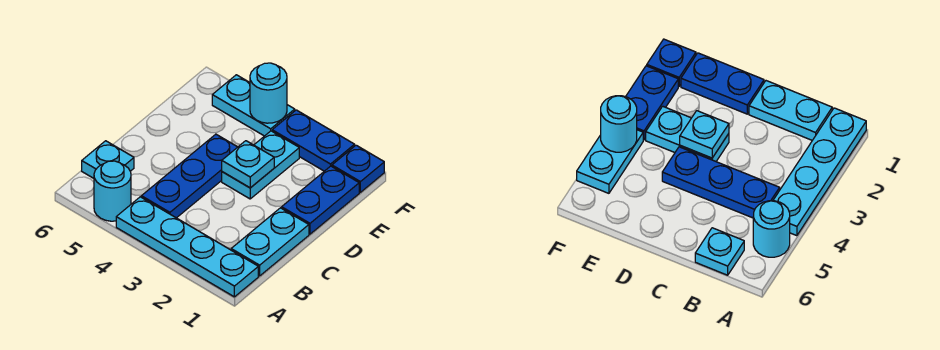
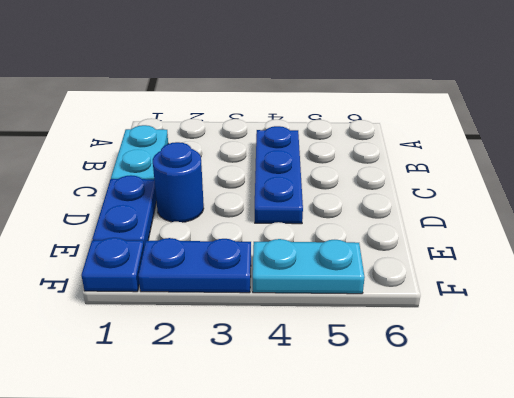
blue 1x1 round brick [153,142,204,222] -> none
none -> cyan 1x4 plate [116,197,258,297]
none -> cyan 1x1 round brick [94,161,131,221]
none -> cyan 1x1 plate [82,141,134,178]

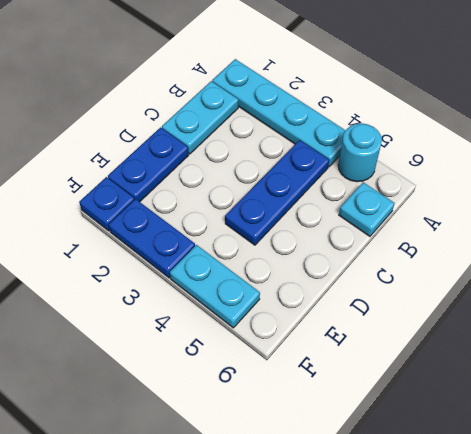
none -> cyan 1x2 plate [222,131,299,199]
none -> cyan 1x1 plate [222,141,274,188]
none -> cyan 1x1 round brick [250,63,287,123]

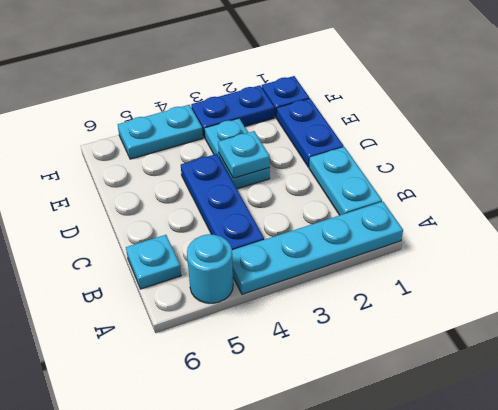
none -> cyan 1x1 round brick [250,63,287,123]

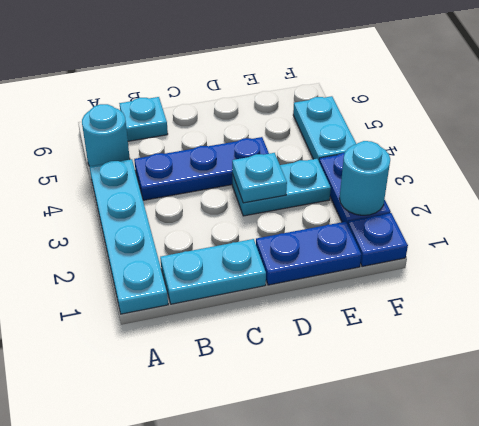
cyan 1x1 round brick [339,141,390,215] -> cyan 1x1 round brick moved to [250,63,287,123]

